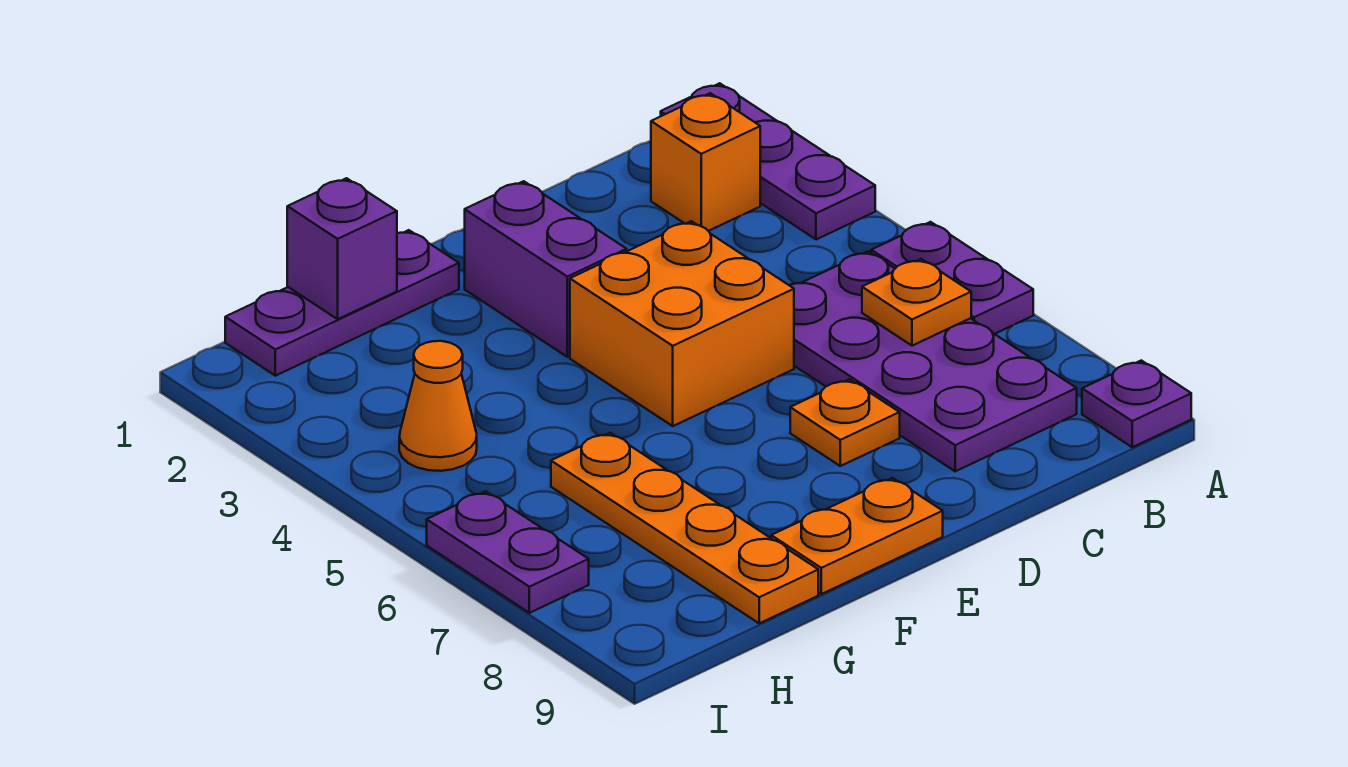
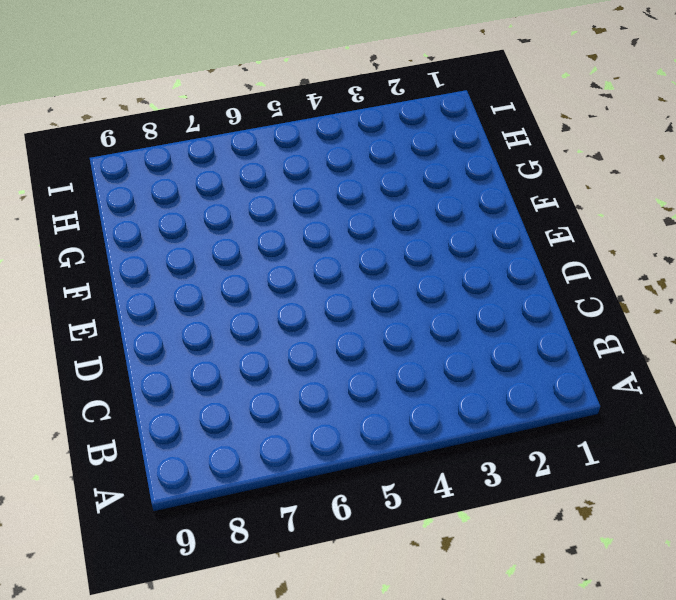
none -> purple 1x3 plate [661,83,875,239]
none -> purple 1x2 plate [871,222,1033,334]
none -> purple 1x1 plate [1082,360,1191,447]

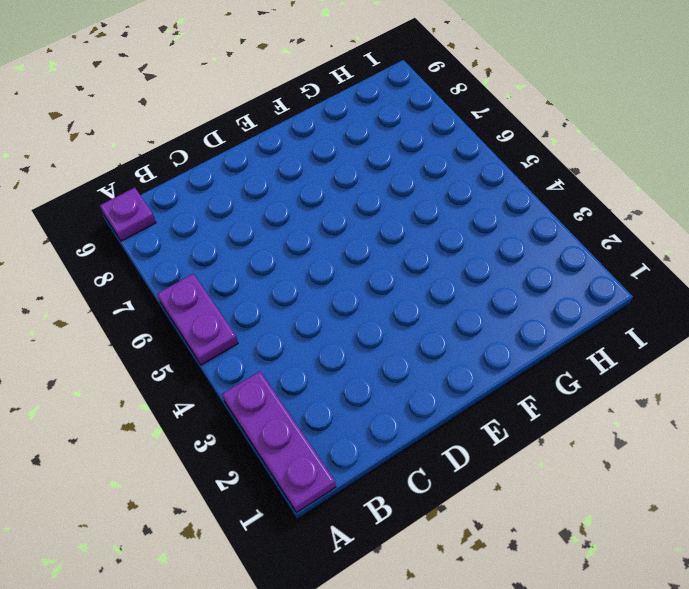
none -> orange 1x1 brick [651,93,760,231]
none -> purple 2x4 plate [789,251,1077,471]
none -> orange 2x2 brick [570,221,794,426]

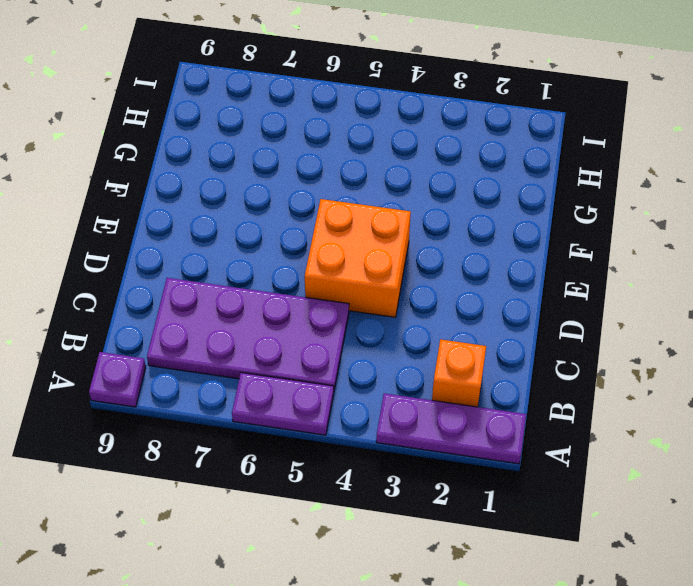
none -> orange 1x1 plate [790,379,900,466]
none -> purple 1x2 brick [465,181,627,357]
none -> orange 1x2 plate [771,478,943,594]

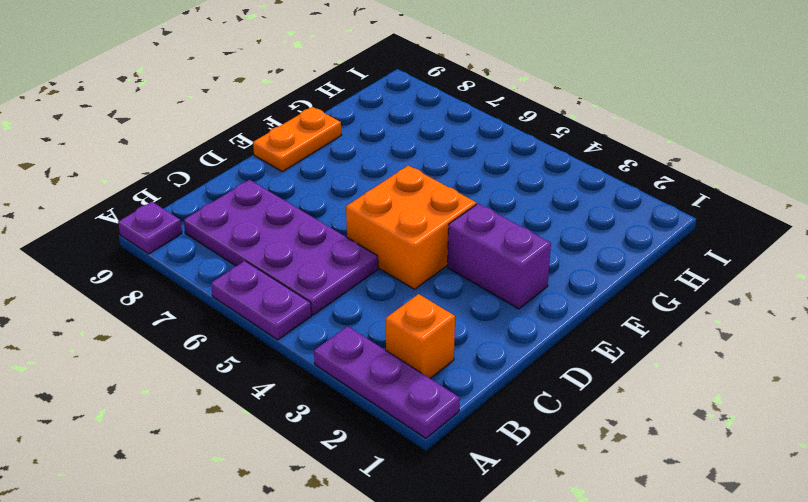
none -> orange 1x1 plate [790,379,900,466]
none -> purple 1x3 plate [225,230,459,376]
none -> orange 1x4 plate [551,433,818,623]

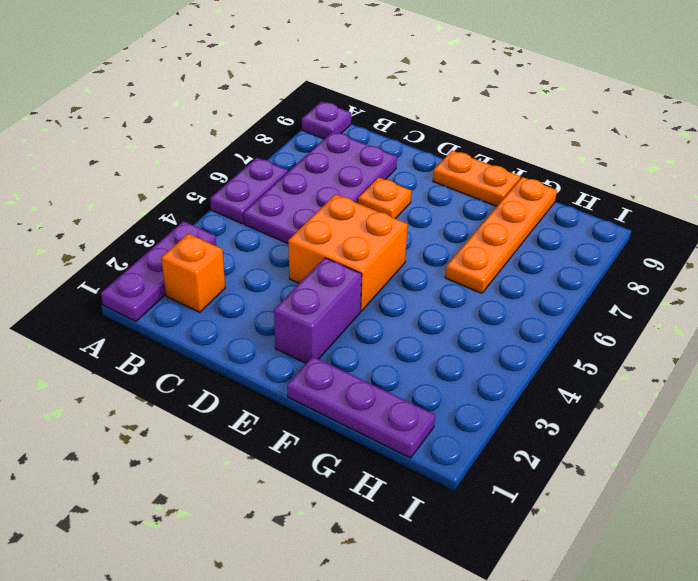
none -> orange 1x1 cone [399,341,477,471]
none -> purple 1x2 plate [427,491,589,613]
none -> orange 1x1 plate [862,259,971,346]

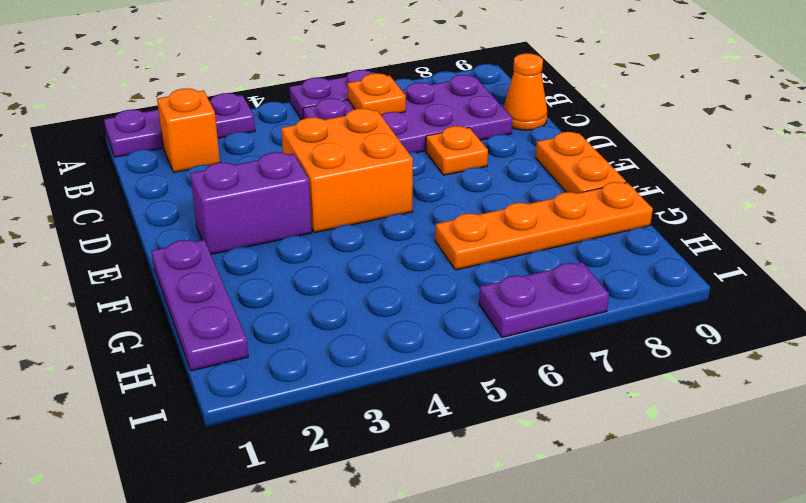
orange 1x1 cone [503,53,547,130] -> orange 1x1 cone moved to [399,341,477,471]
none -> purple 1x1 plate [1082,360,1191,447]
none -> purple 1x1 brick [287,178,397,319]

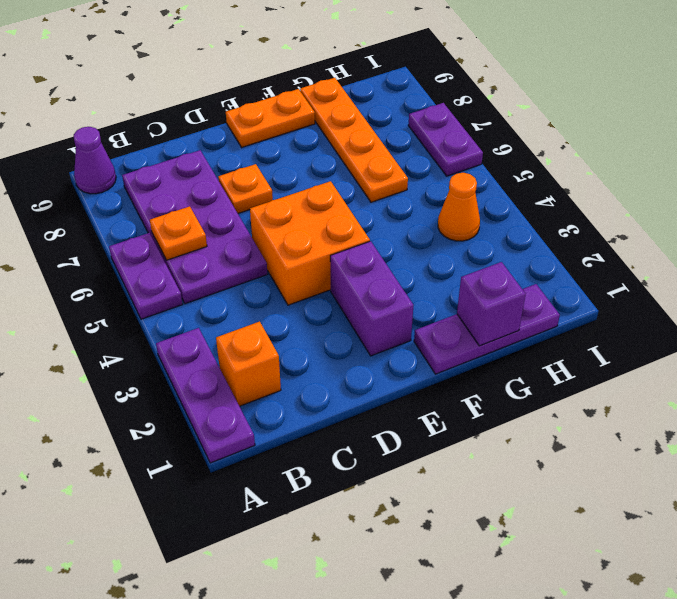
purple 1x1 cone [74,127,116,194] -> purple 1x1 plate [1082,360,1191,447]

